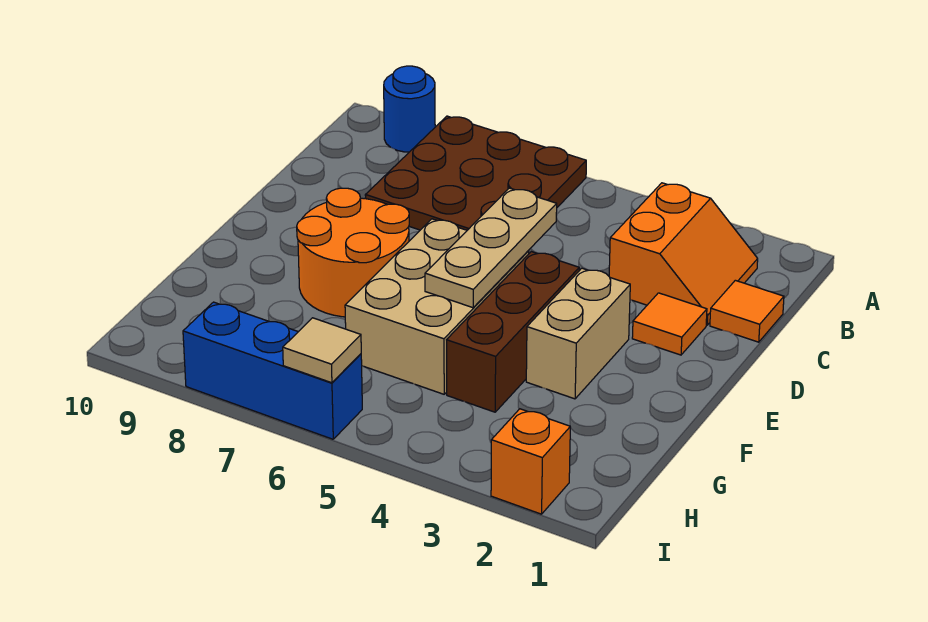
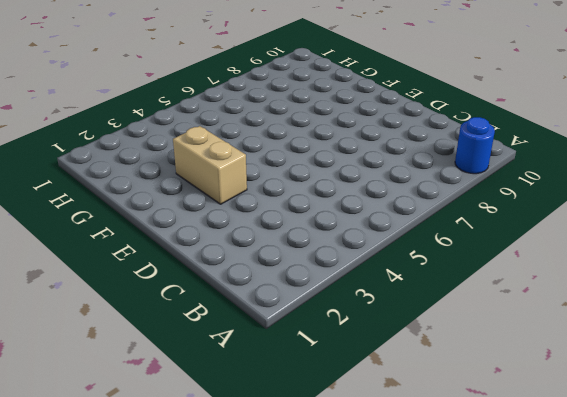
none -> brown 3x3 plate [365,116,586,230]
none -> orange 2x2 slope [609,183,758,325]
none -> orange 1x1 tile [710,280,784,342]

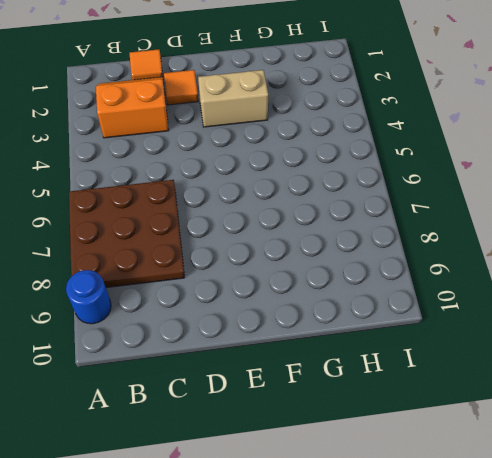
none -> brown 1x3 brick [447,252,579,412]
none -> tan 2x3 brick [345,219,529,394]
none -> orange 2x2 round brick [297,188,409,317]

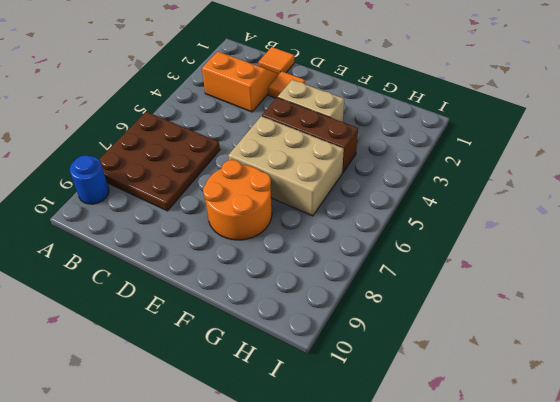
none -> orange 1x1 brick [491,409,570,514]
none -> blue 1x3 brick [183,302,362,439]
none -> tan 1x3 plate [425,188,557,308]

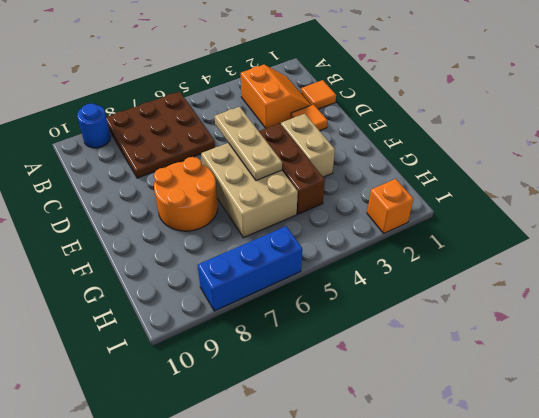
none -> tan 1x1 tile [283,318,361,383]

